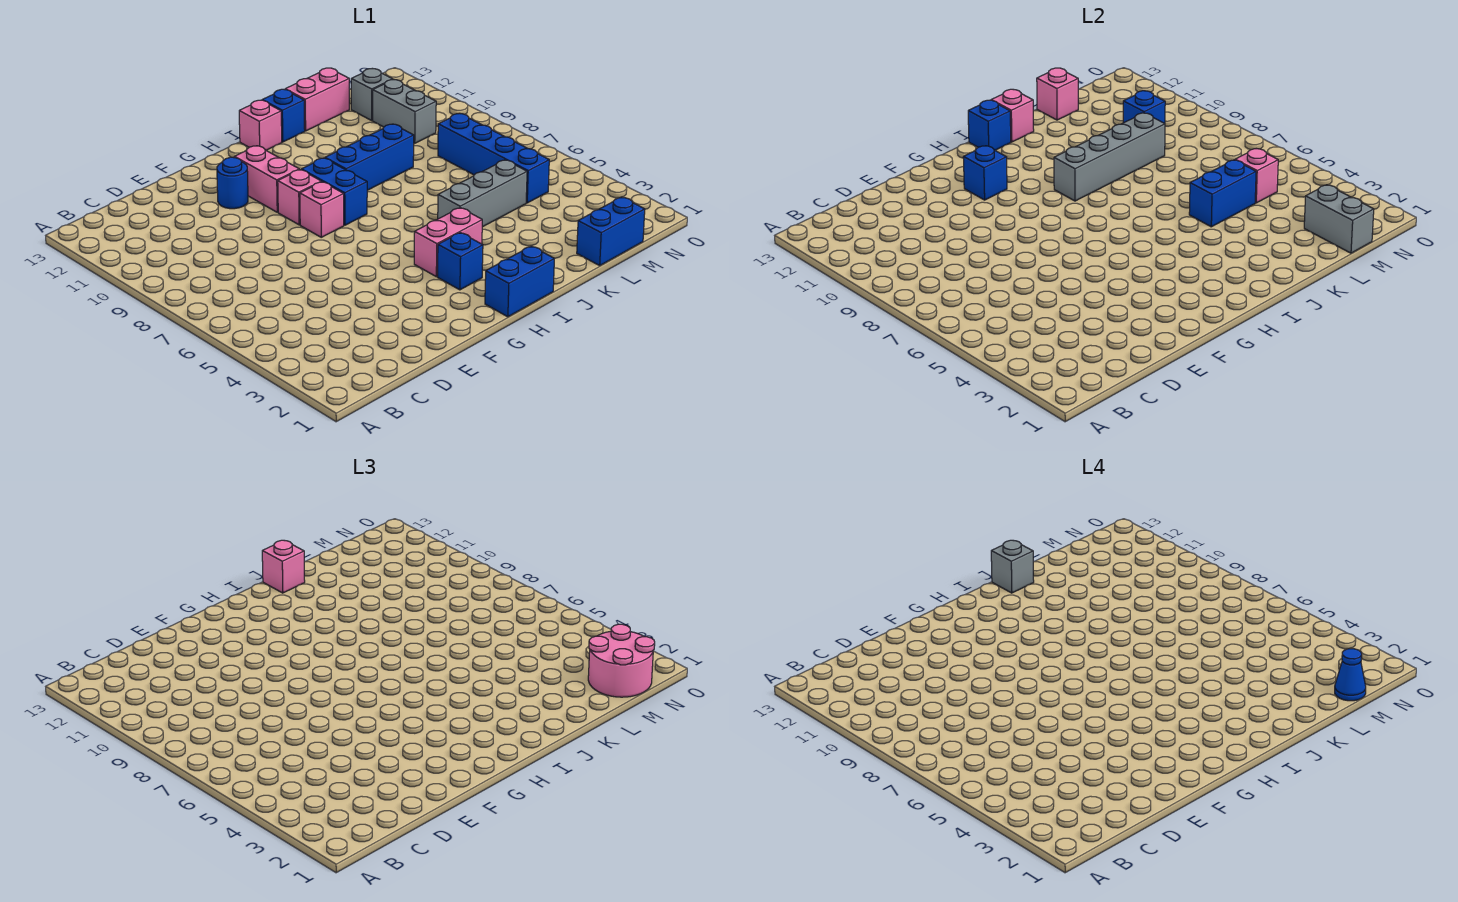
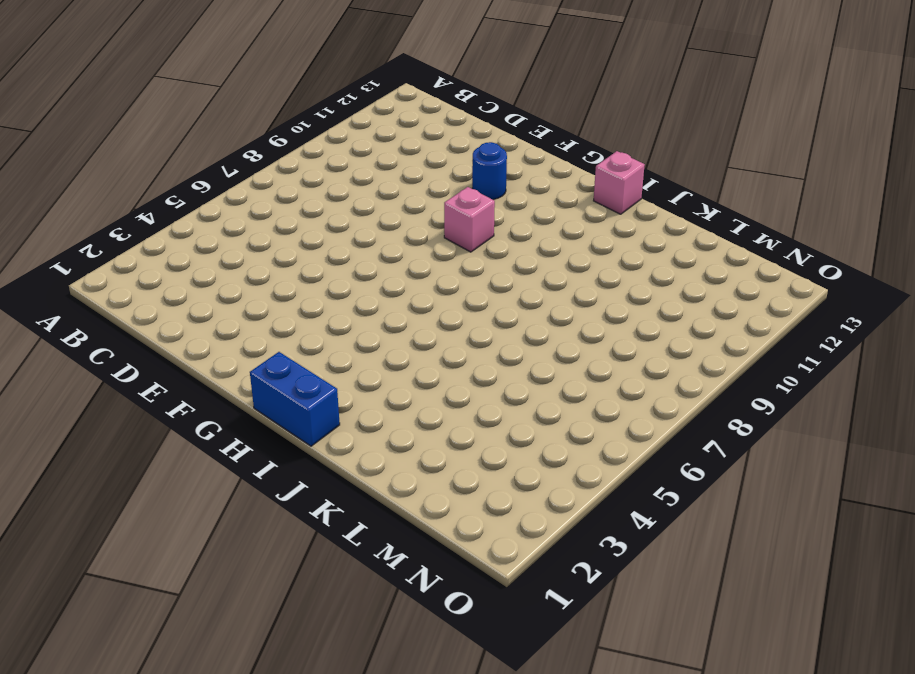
none -> pink 1x1 brick [300,182,344,237]
none -> pink 1x2 brick [234,146,299,212]
none -> blue 1x1 brick [437,233,483,290]
none -> pink 1x2 brick [414,208,482,277]

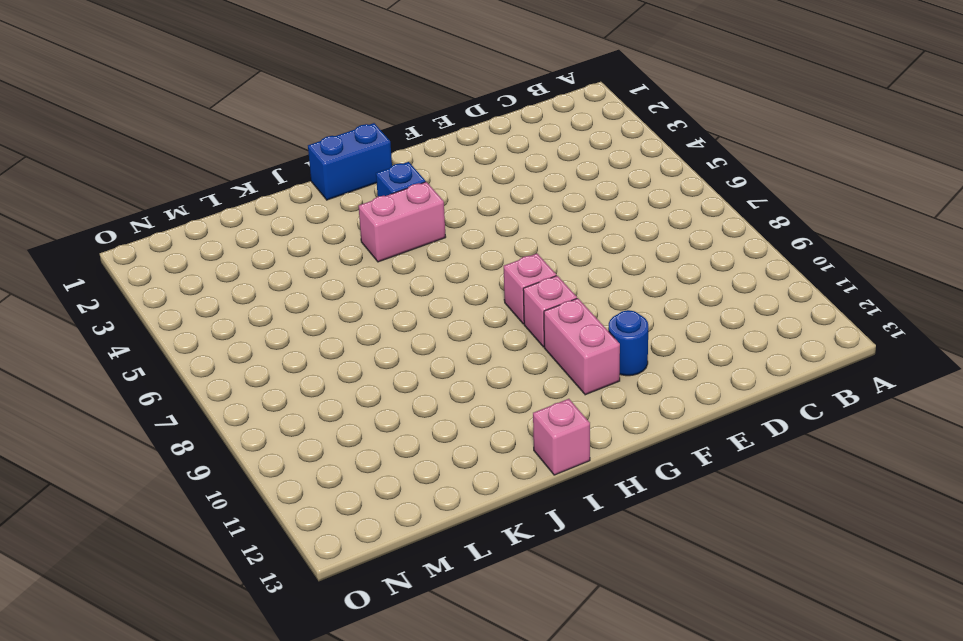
none -> blue 1x2 brick [302,158,367,225]
none -> blue 1x3 brick [325,124,414,190]
none -> grey 1x3 brick [438,160,527,227]
none -> blue 1x1 brick [263,89,305,142]

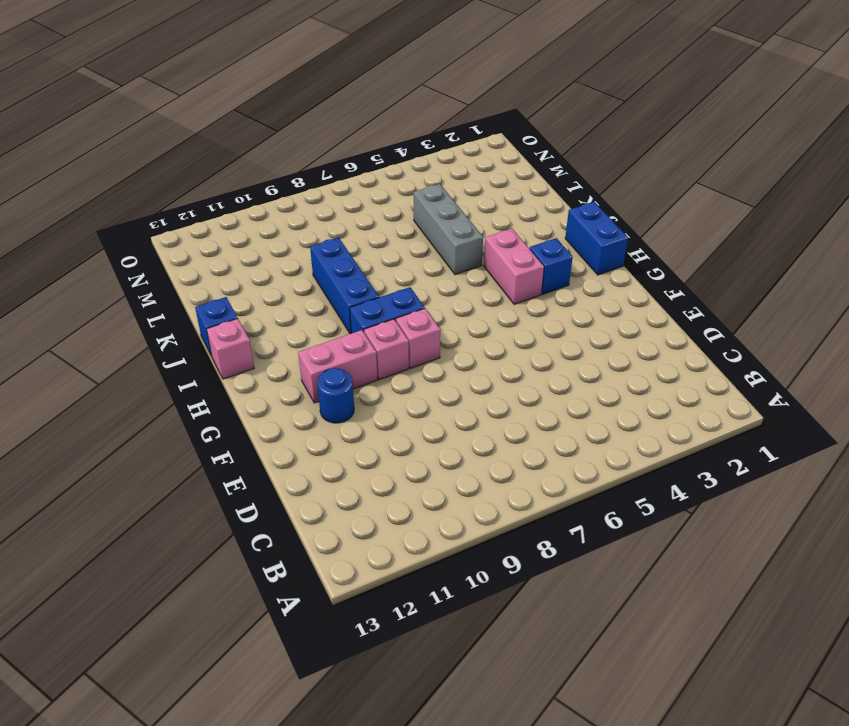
none -> pink 1x2 brick [285,68,349,131]
none -> blue 1x2 brick [577,197,645,266]
none -> blue 1x4 brick [438,113,549,203]
none -> grey 1x2 brick [373,80,436,143]

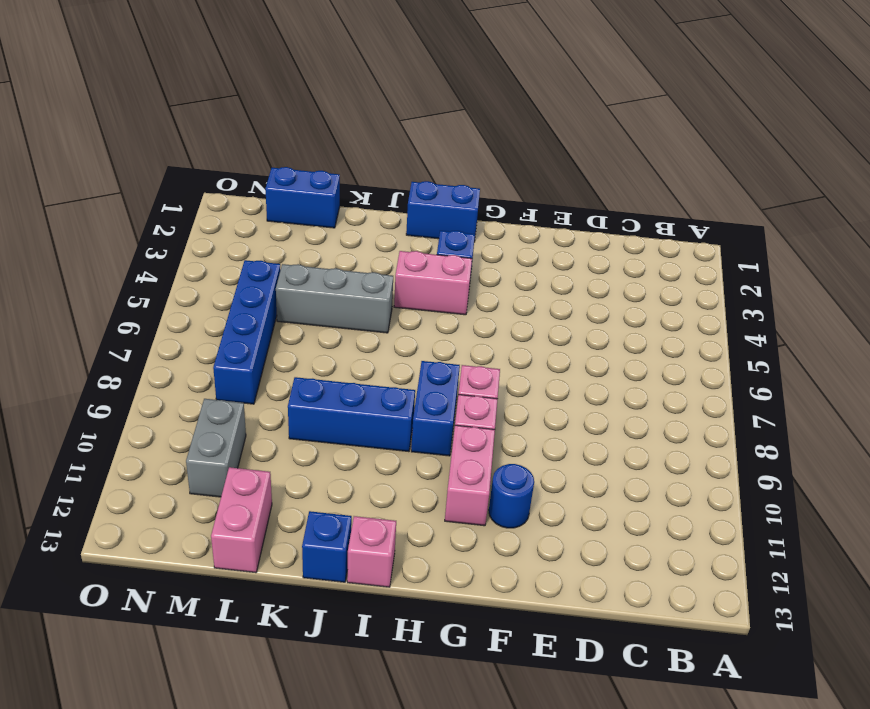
pink 1x2 brick [211,467,272,573] -> pink 1x2 brick turned to [285,68,349,131]
none -> grey 1x1 brick [351,69,393,120]
none -> blue 1x1 brick [963,146,1007,200]
none -> grey 1x4 brick [1054,113,1165,201]
none -> blue 1x1 brick [968,100,1011,150]

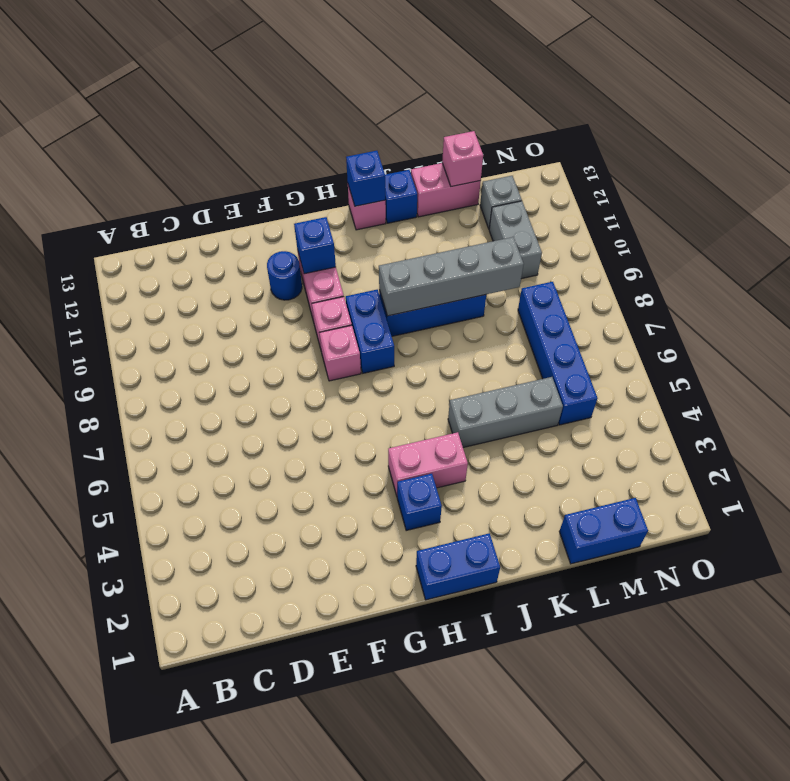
none -> pink 1x1 brick [992,89,1034,142]
none -> blue 1x2 brick [1189,160,1256,227]
none -> grey 1x2 brick [1304,185,1374,253]
none -> pink 1x1 brick [1235,149,1278,203]

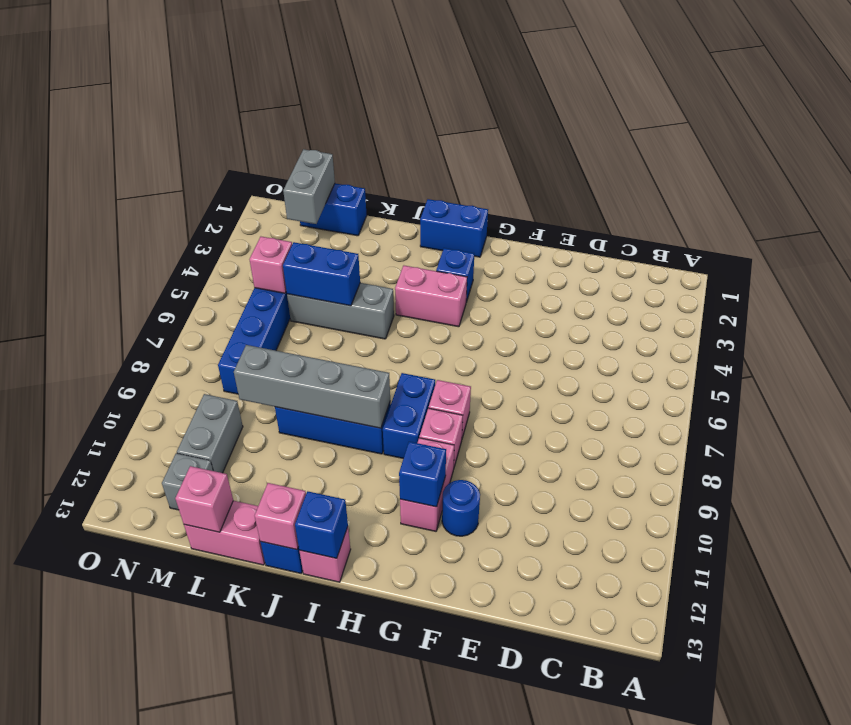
none -> blue 1x1 brick [1123,91,1165,123]
none -> pink 1x1 brick [262,540,305,593]
none -> pink 2x2 round brick [588,624,655,697]
none -> grey 1x1 brick [991,540,1034,593]

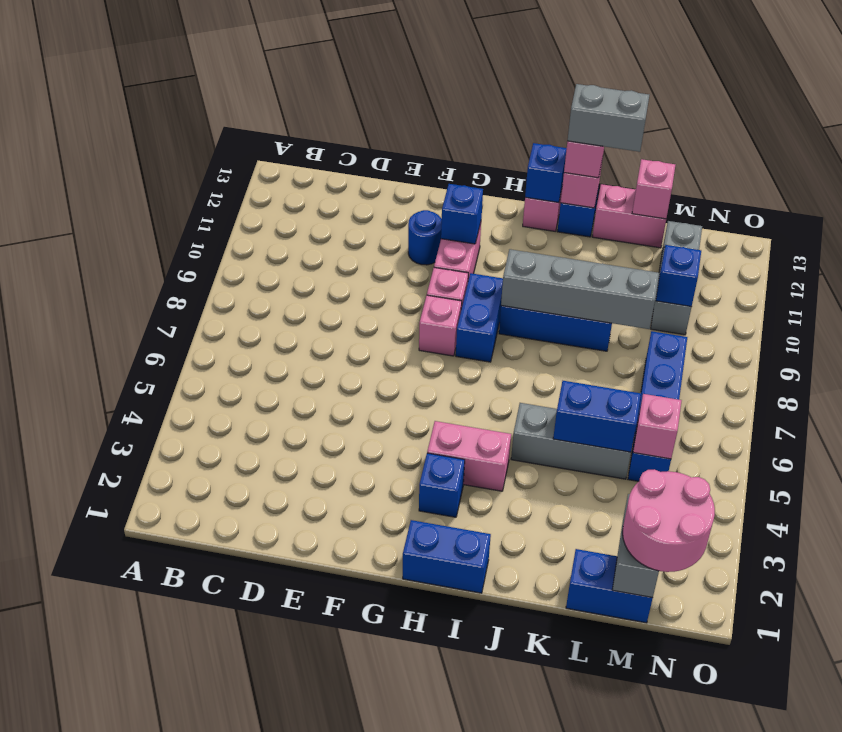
grey 1x2 brick [568,84,649,152] -> grey 1x1 brick [991,540,1034,593]
none -> blue 1x1 cone [1335,649,1366,701]

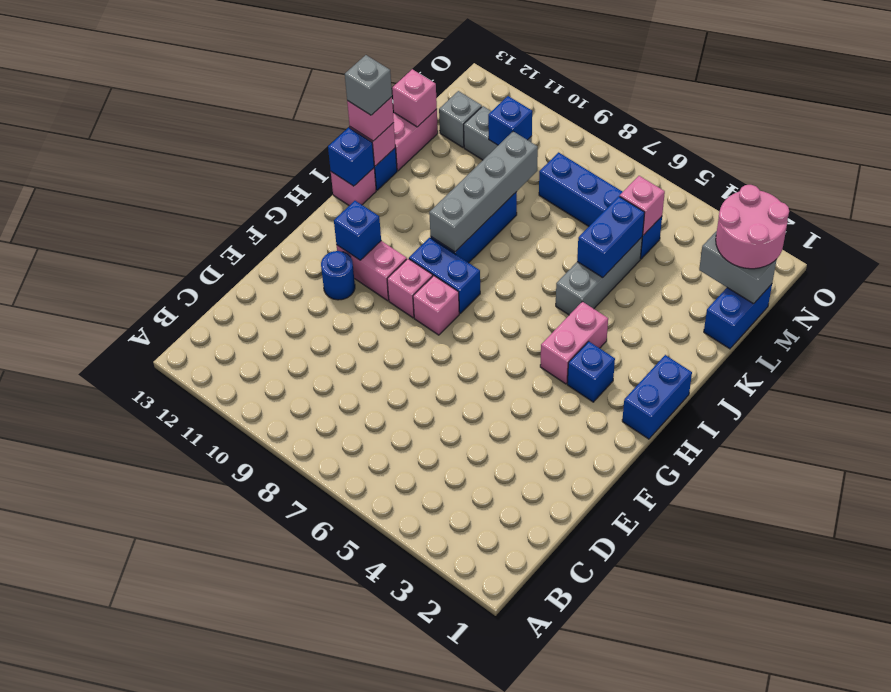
none -> blue 1x1 cone [1335,649,1366,701]

